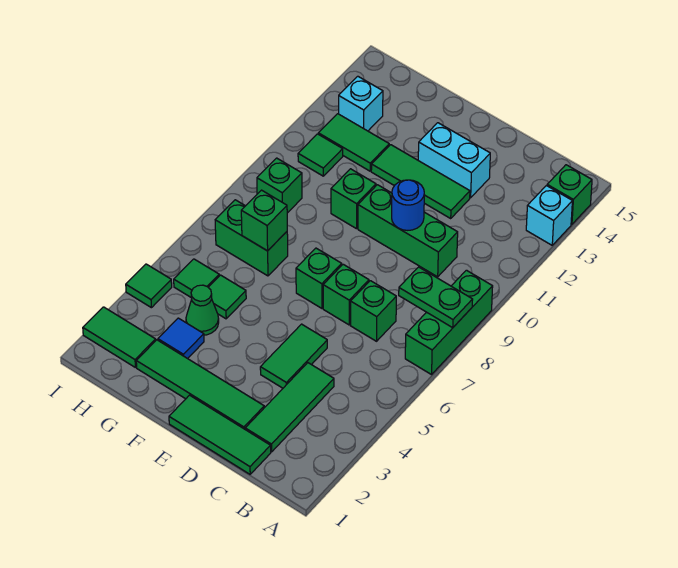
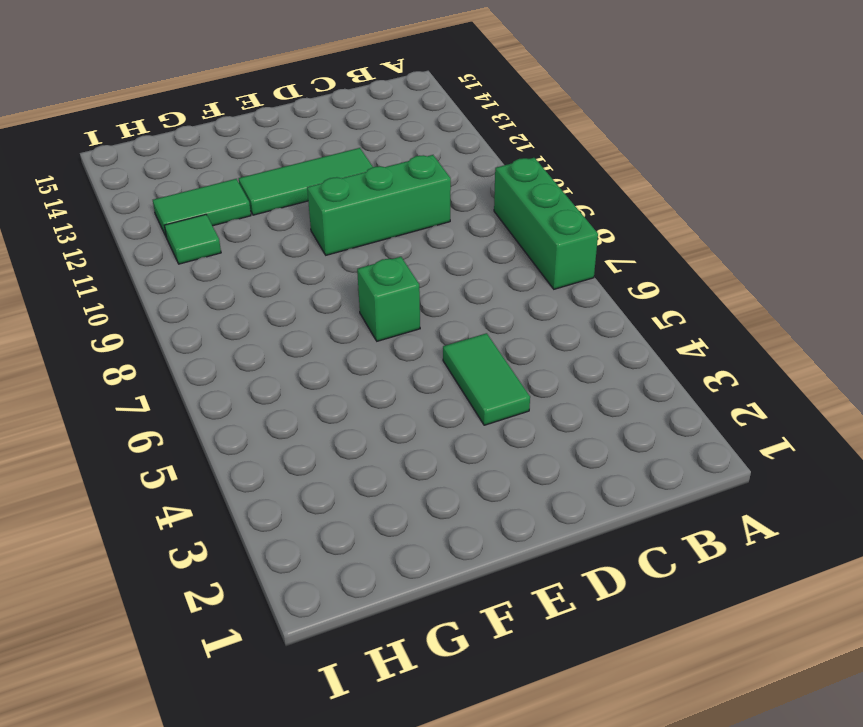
none -> cyan 1x1 brick [526,186,572,245]
none -> green 1x1 brick [547,165,592,224]
none -> green 1x3 tile [169,395,271,474]

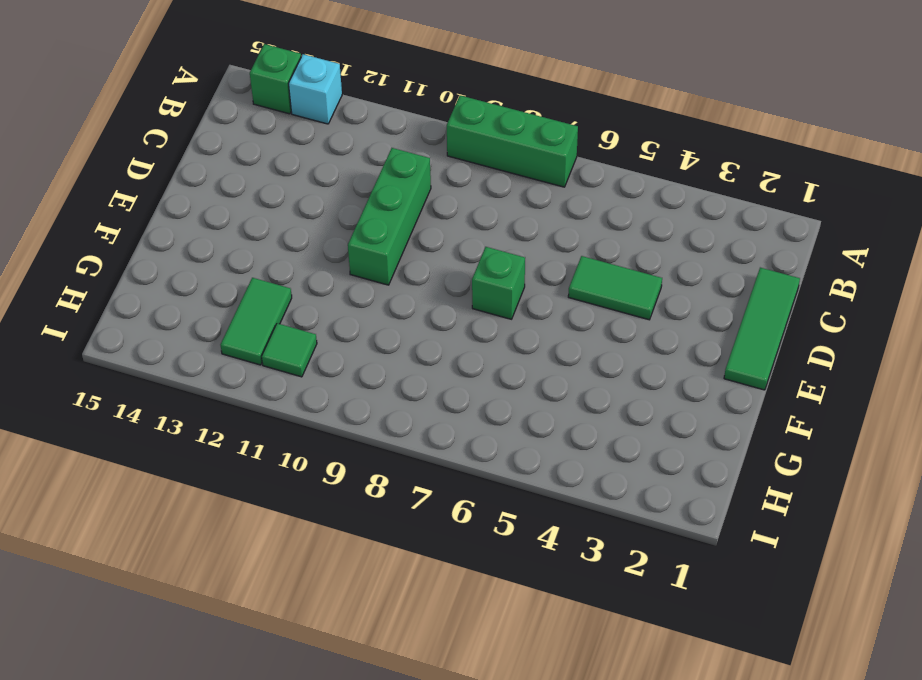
none -> green 1x3 tile [245,363,334,452]
none -> green 1x1 brick [350,281,396,341]
none -> green 1x4 tile [136,340,264,429]

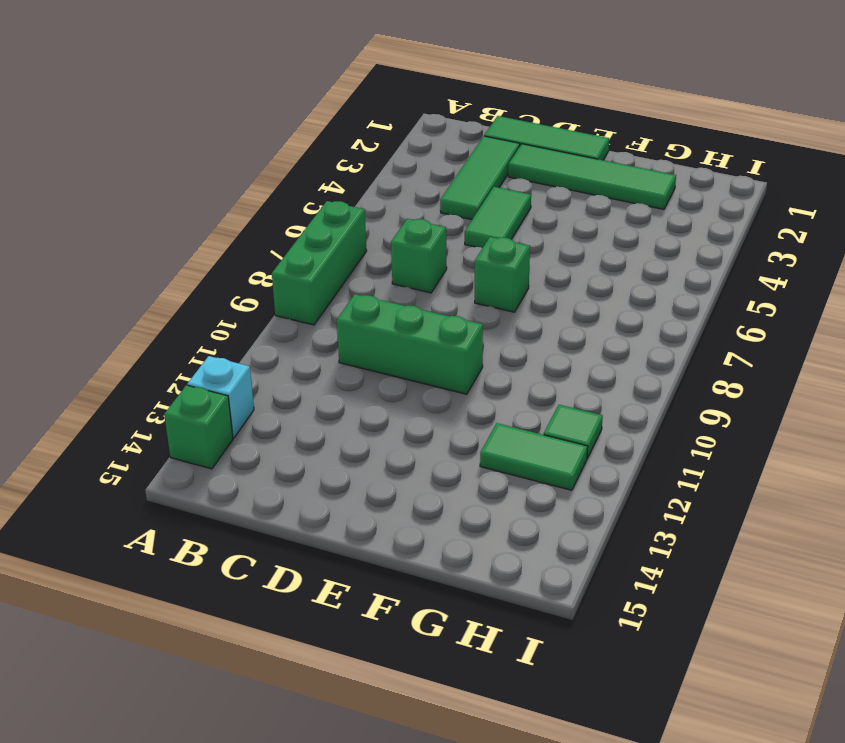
none -> green 1x1 brick [323,264,369,325]
none -> green 1x3 tile [371,145,470,218]
none -> cyan 1x2 brick [418,123,490,198]

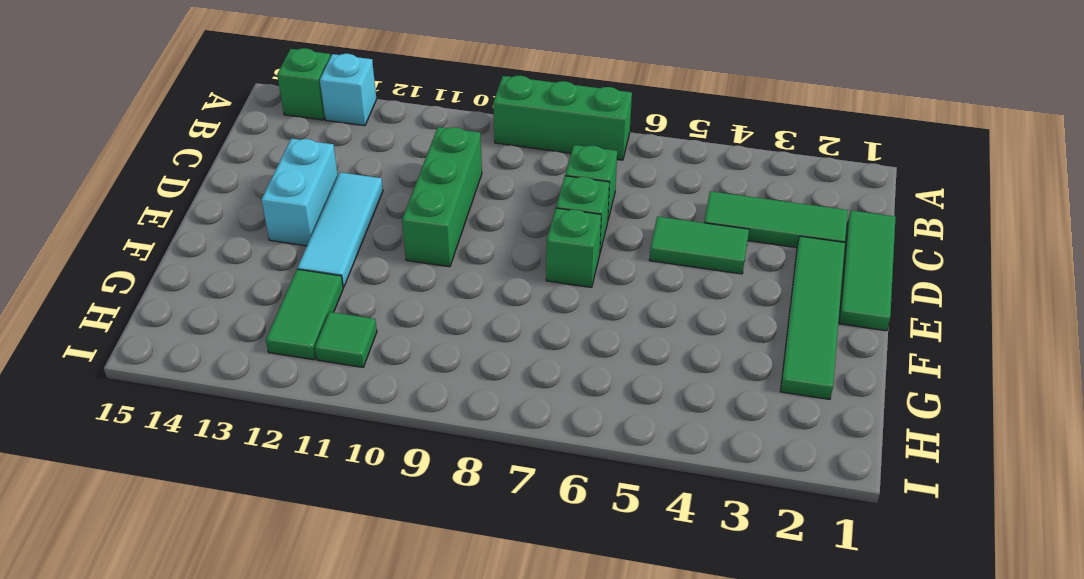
cyan 1x3 tile [298,172,383,287] -> green 1x3 tile [371,145,470,218]
none -> green 1x1 brick [331,169,376,229]
none -> blue 1x1 tile [158,318,204,359]
none -> green 1x1 cone [186,285,219,335]

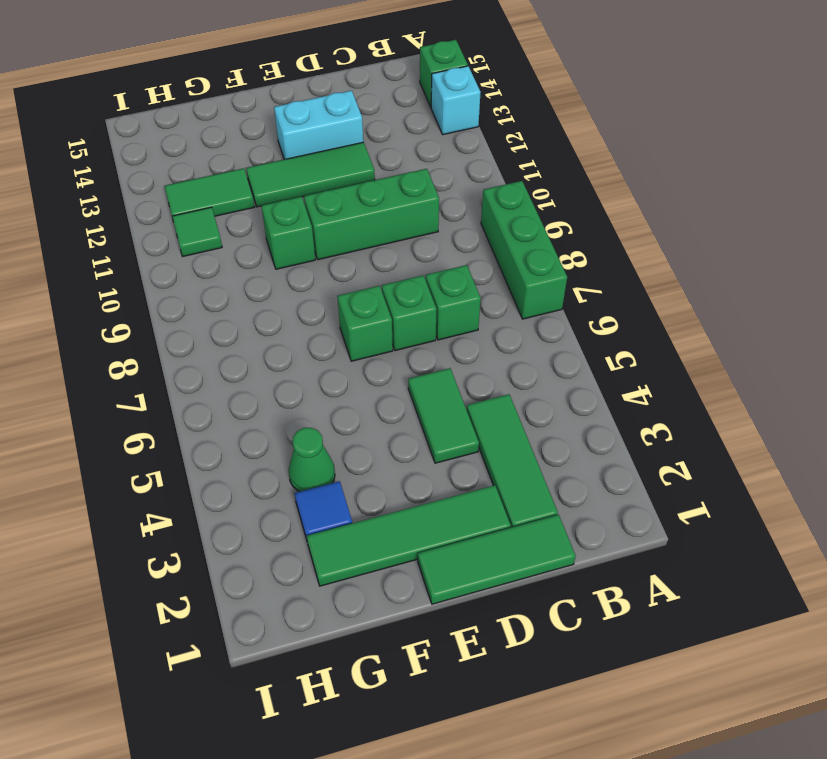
none -> green 1x1 tile [208,275,246,319]
none -> green 1x2 brick [215,200,288,276]
none -> green 1x2 tile [83,307,156,367]

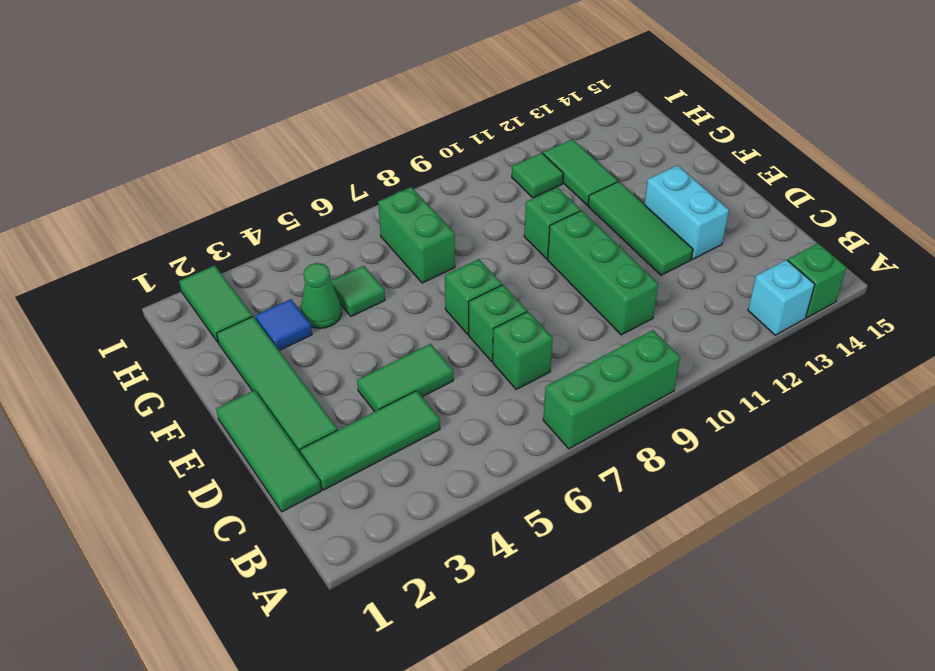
none -> green 1x1 tile [174,259,219,297]
none -> green 1x1 brick [257,158,302,213]
none -> cyan 1x1 brick [339,76,383,131]

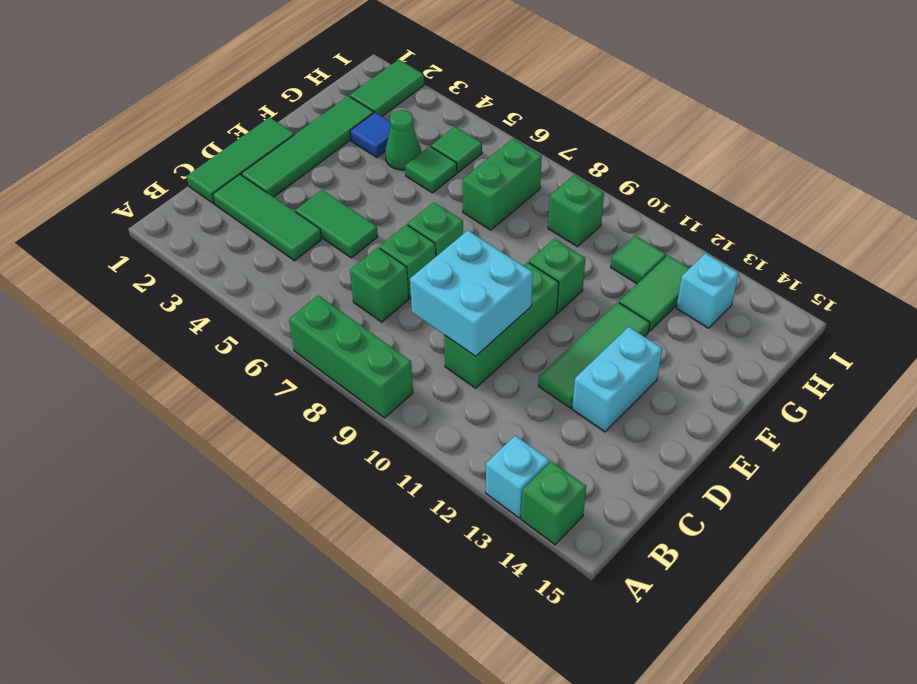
cyan 2x2 brick [410,230,533,356] -> blue 1x1 round brick [392,180,424,230]
none -> green 1x1 tile [126,264,172,308]
none -> green 1x2 plate [399,267,473,328]
none -> green 1x1 brick [241,190,287,251]

